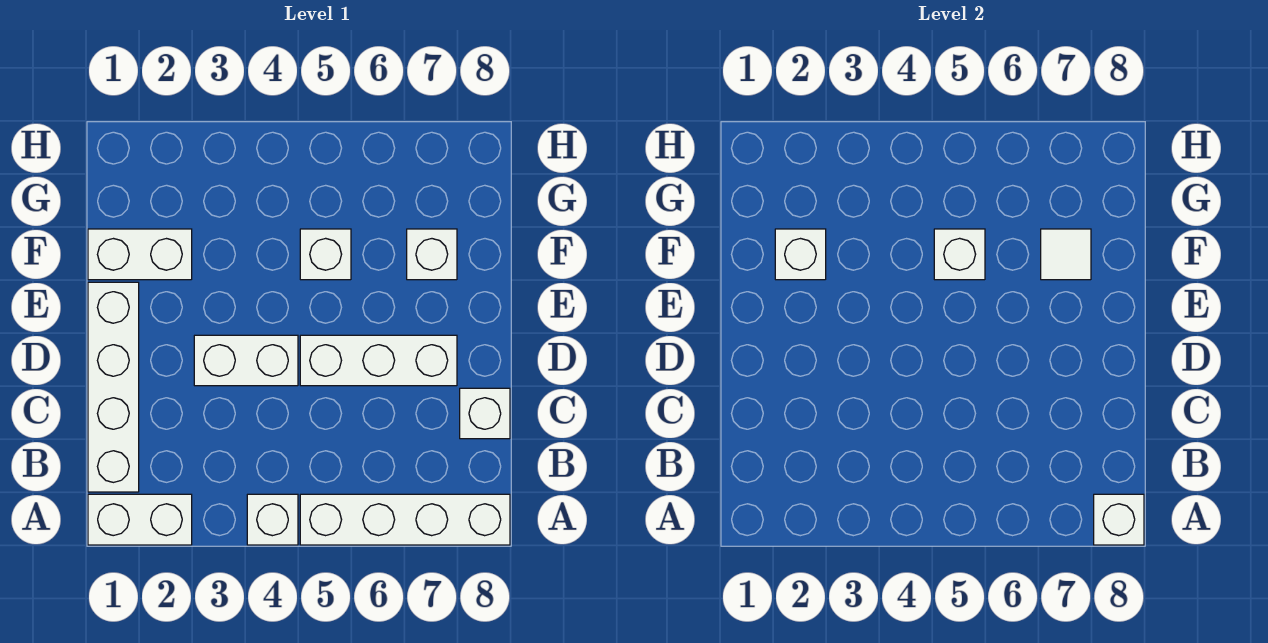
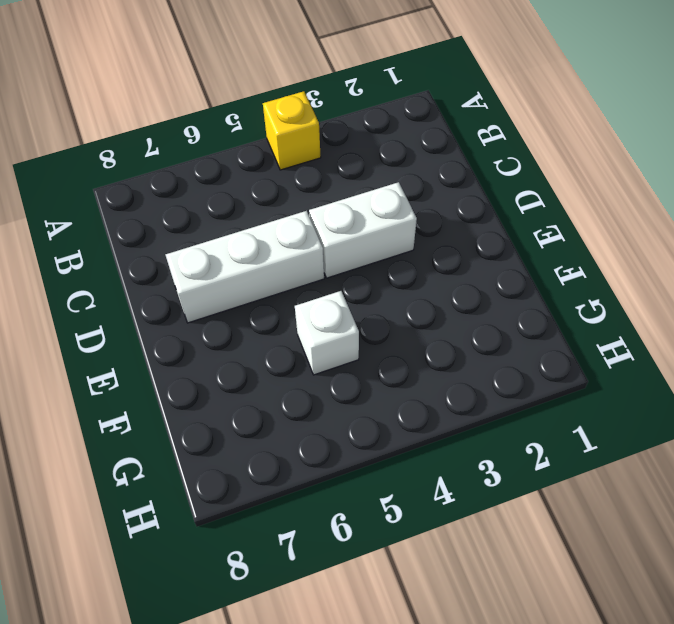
yellow 1x1 brick [263,91,321,170] -> white 1x1 brick [247,494,298,545]
none -> white 1x2 brick [88,494,192,545]
none -> white 1x4 brick [300,494,510,545]
none -> white 1x4 brick [88,282,139,492]

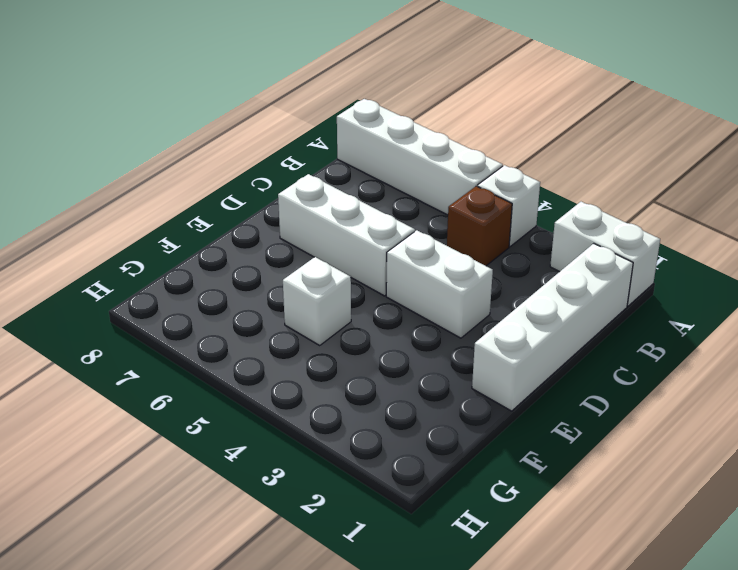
brown 1x1 brick [447,186,512,266] -> none
none -> white 1x1 brick [460,388,510,439]
none -> white 1x2 brick [88,229,192,280]
none -> white 1x1 brick [407,229,457,280]

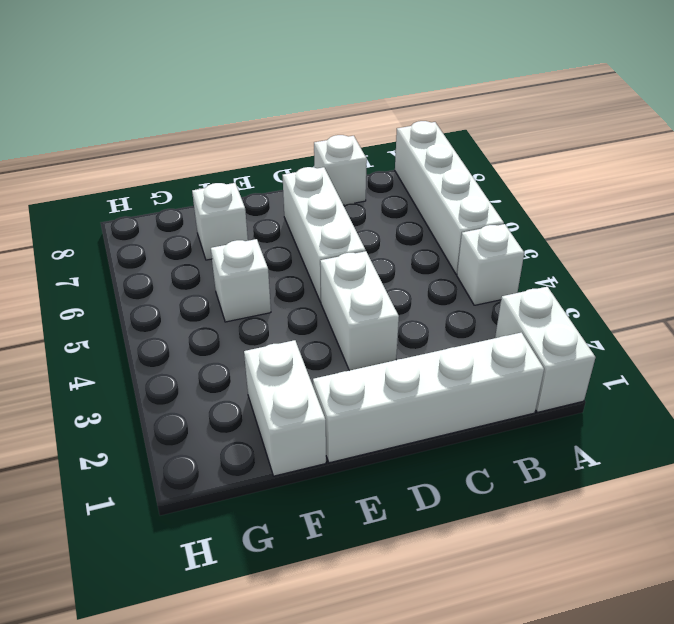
none -> white 1x1 brick [1094,494,1144,545]
none -> white 1x1 brick [775,229,826,280]
none -> white 1x1 brick [934,229,985,280]

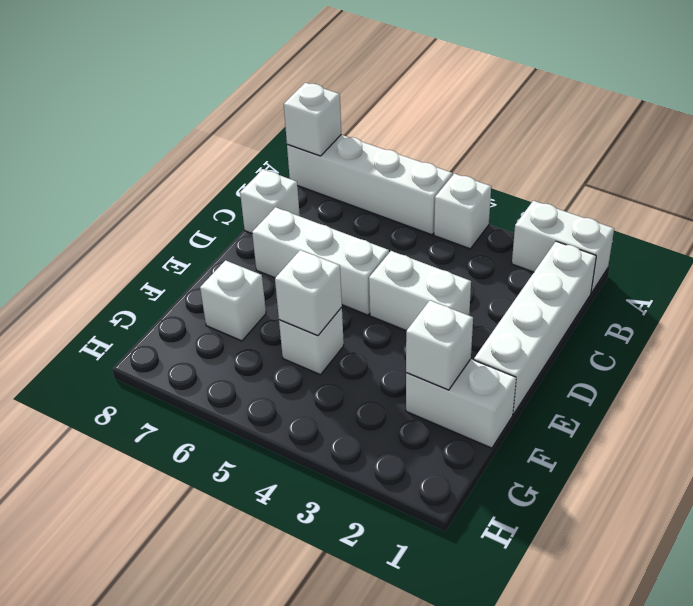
none -> white 1x1 tile [1041,229,1091,280]

